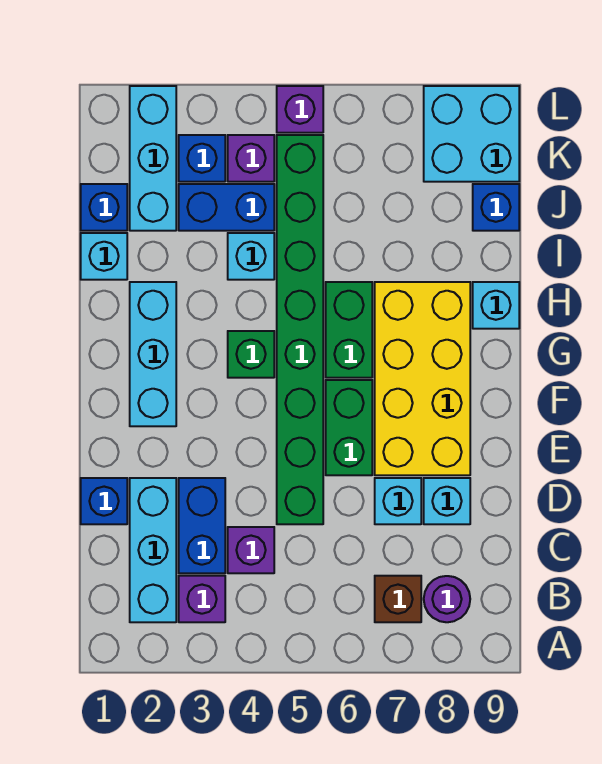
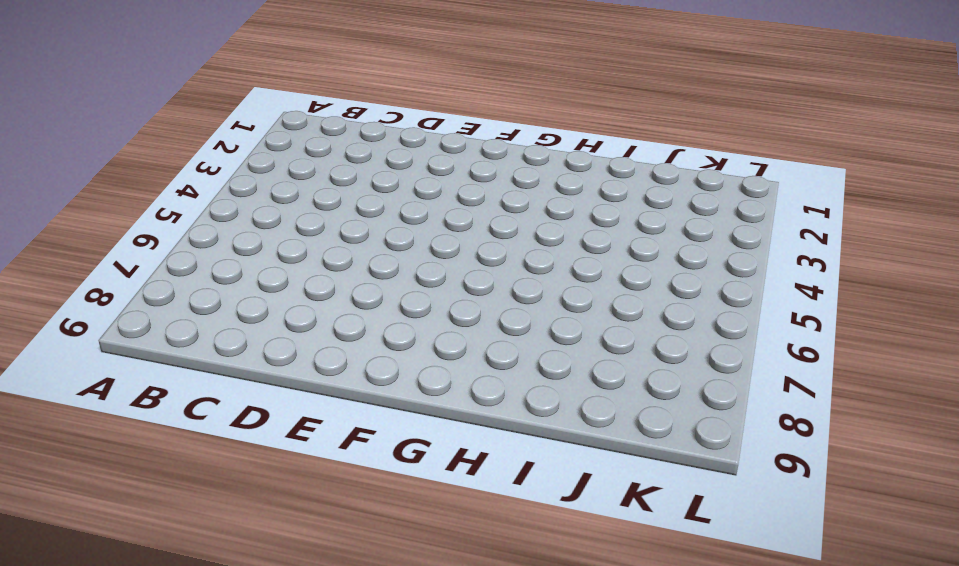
none -> cyan 1x3 brick [130,478,176,622]
none -> purple 1x1 brick [179,576,225,622]
none -> brown 1x1 brick [375,576,421,622]

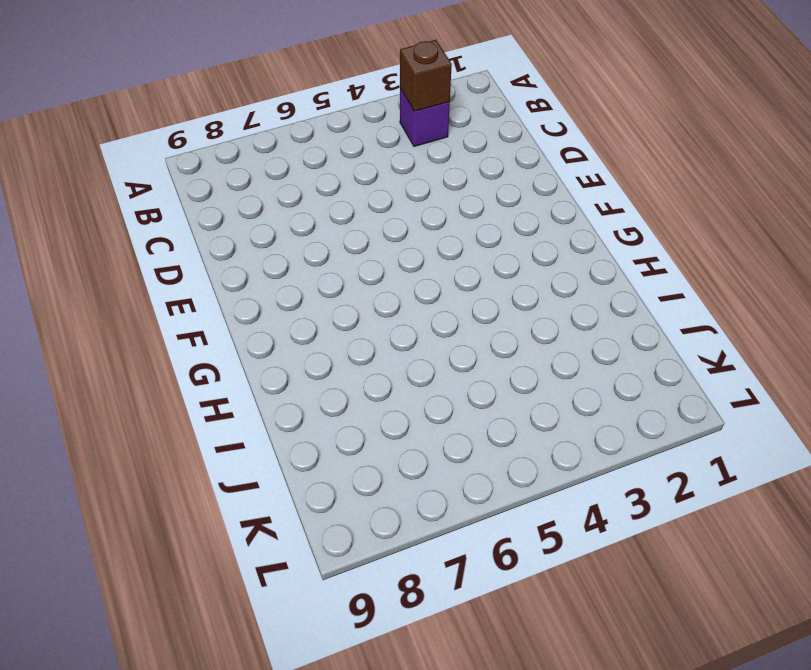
brown 1x1 brick [400,40,452,111] -> brown 1x1 brick moved to [375,576,421,622]
none -> cyan 1x3 brick [130,478,176,622]
none -> purple 1x1 round brick [424,576,470,622]
none -> blue 1x2 brick [179,478,225,573]

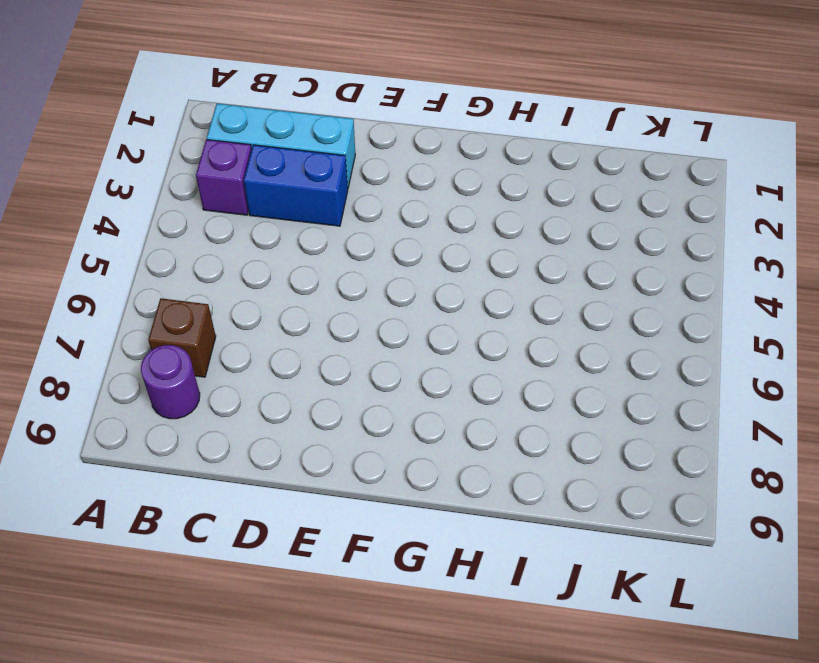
none -> purple 1x1 brick [228,527,274,573]
none -> blue 1x1 brick [81,478,127,524]
none -> green 1x8 brick [277,135,323,524]

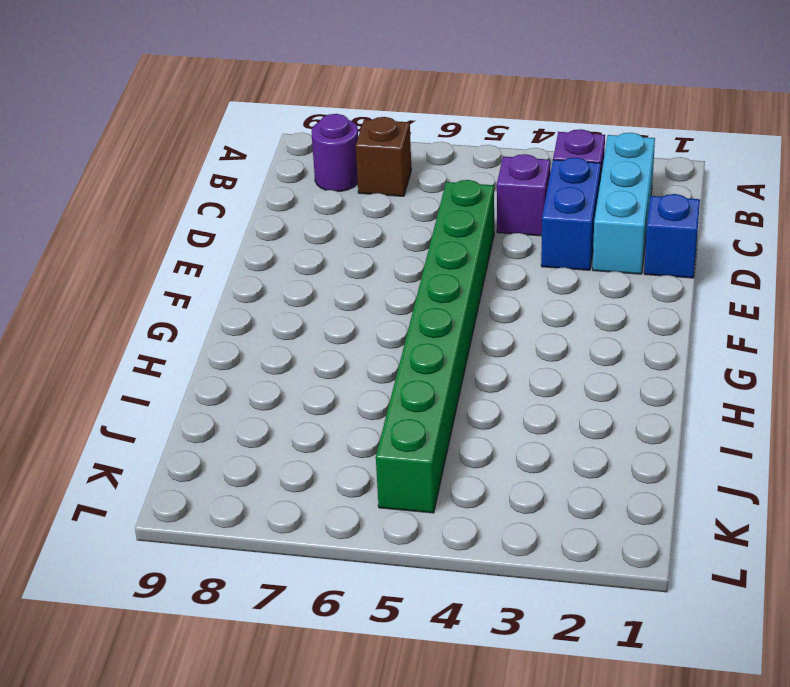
none -> cyan 1x1 brick [375,478,421,524]
none -> cyan 1x1 brick [424,478,470,524]
none -> green 1x2 brick [326,380,372,475]

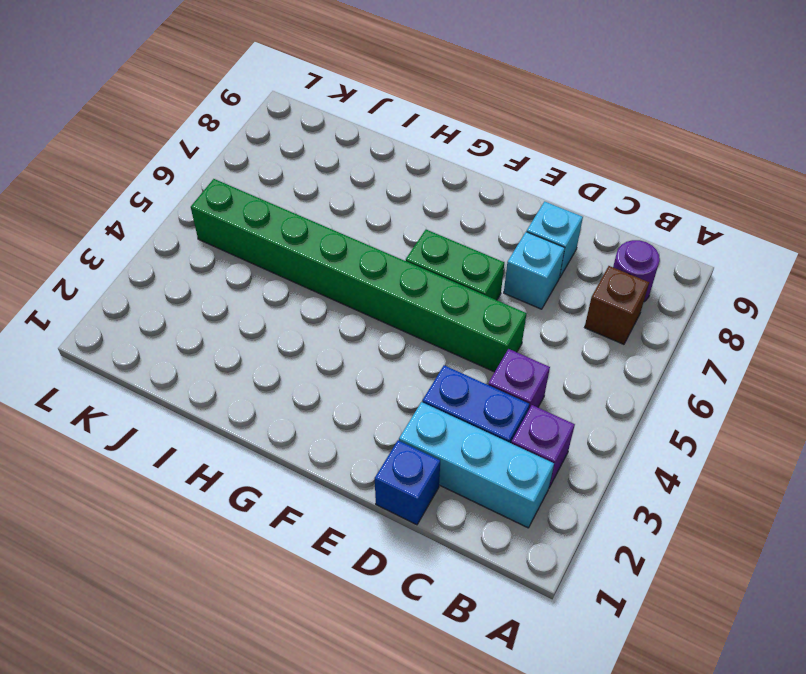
none -> yellow 2x4 brick [375,282,470,475]
none -> cyan 1x3 brick [130,282,176,426]
none -> green 1x1 brick [228,331,274,378]

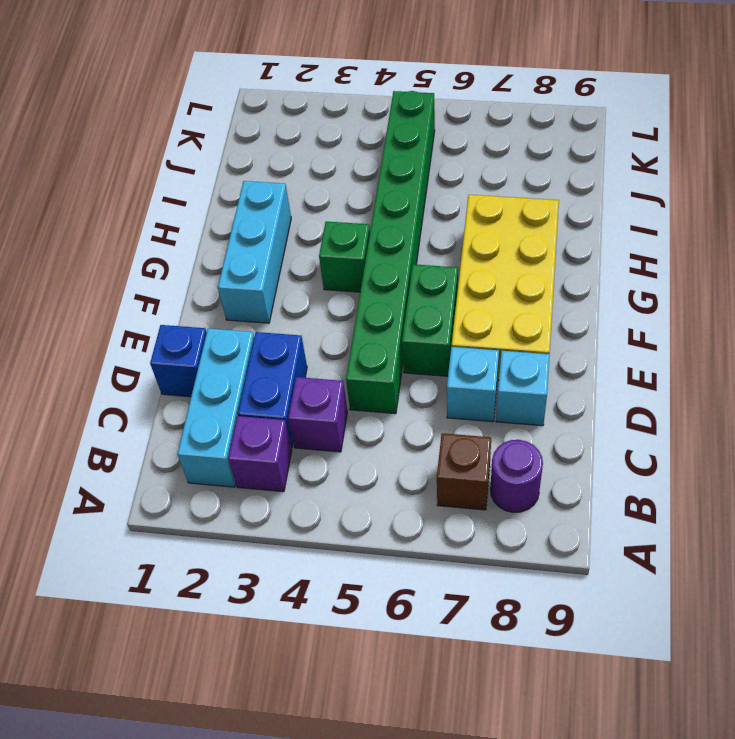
none -> green 1x2 brick [326,282,372,378]
none -> cyan 1x1 brick [473,282,519,329]
none -> cyan 1x1 brick [81,233,127,280]

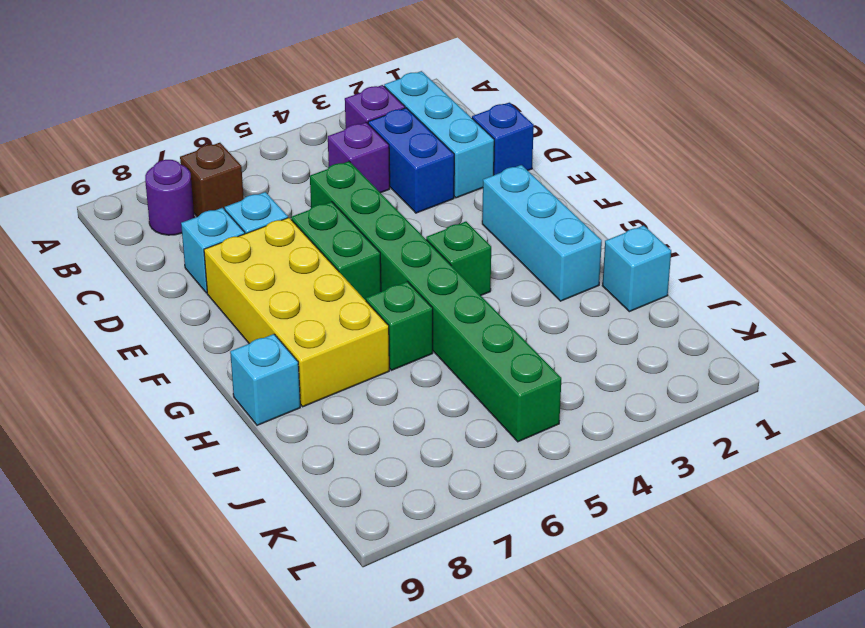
green 1x1 brick [366,281,433,370] -> green 1x2 brick [326,282,372,378]
none -> cyan 1x1 brick [228,233,274,280]
none -> blue 1x1 brick [81,184,127,231]
none -> cyan 1x3 brick [130,86,176,231]

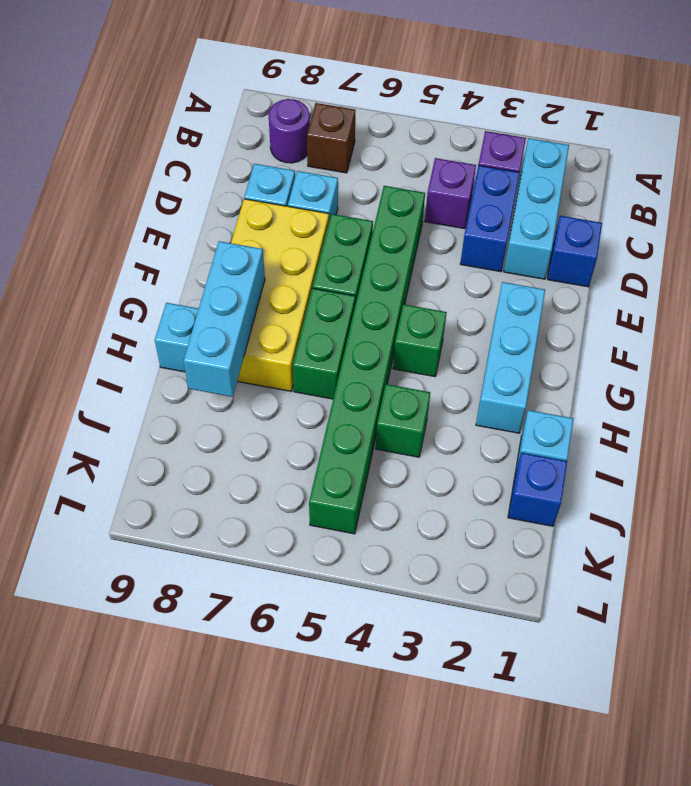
cyan 1x3 brick [183,241,265,397] -> cyan 1x3 brick moved to [130,86,176,231]
green 1x1 brick [376,384,430,457] -> cyan 1x1 brick [228,233,274,280]
none -> blue 1x2 brick [179,184,274,231]
none -> blue 1x1 brick [473,184,519,231]
none -> blue 1x1 brick [179,135,225,182]

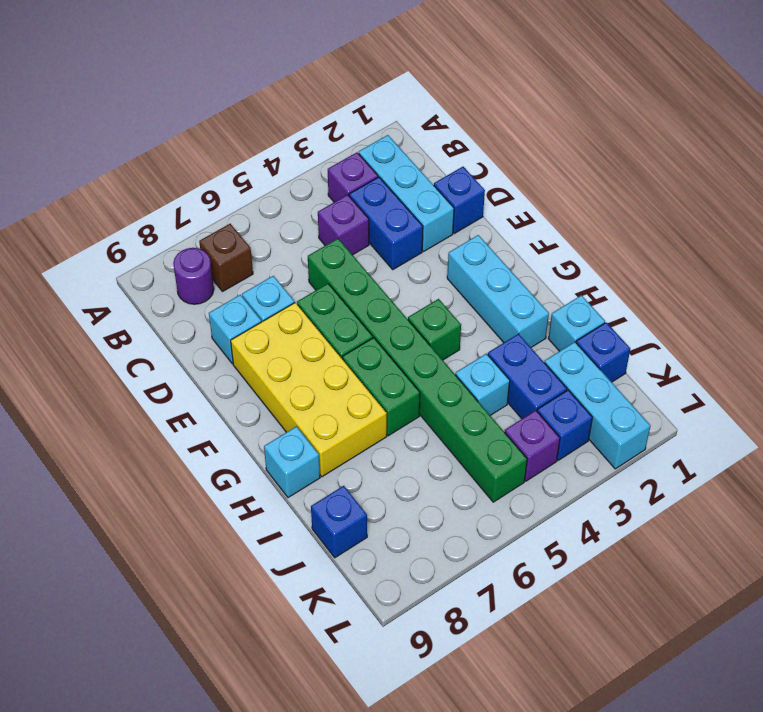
blue 1x2 brick [488,334,567,419] -> blue 1x2 brick turned to [179,184,274,231]
none -> cyan 2x2 brick [424,86,519,182]
none -> purple 1x1 brick [277,86,323,133]

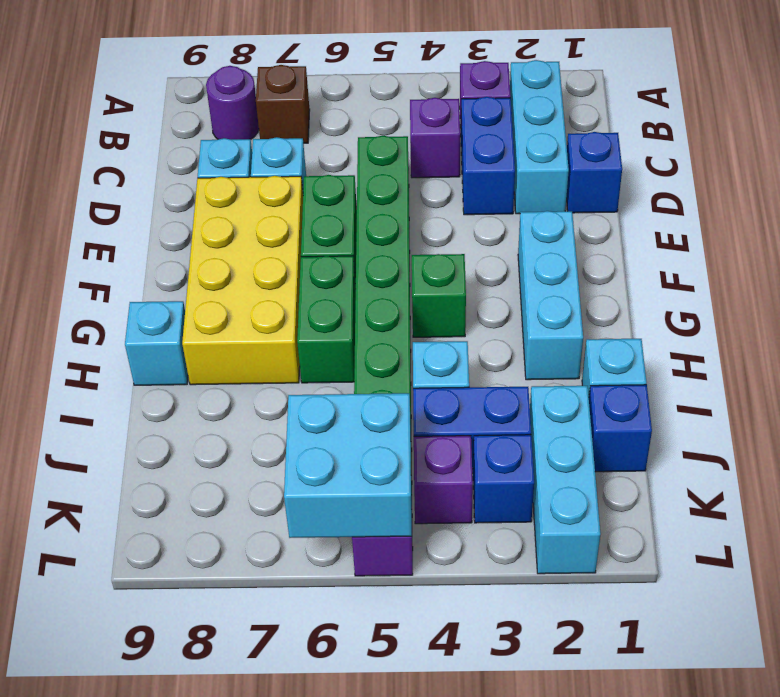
cyan 2x2 brick [284,393,412,538] -> cyan 2x2 brick moved to [424,86,519,182]
none -> blue 1x1 brick [473,184,519,231]

